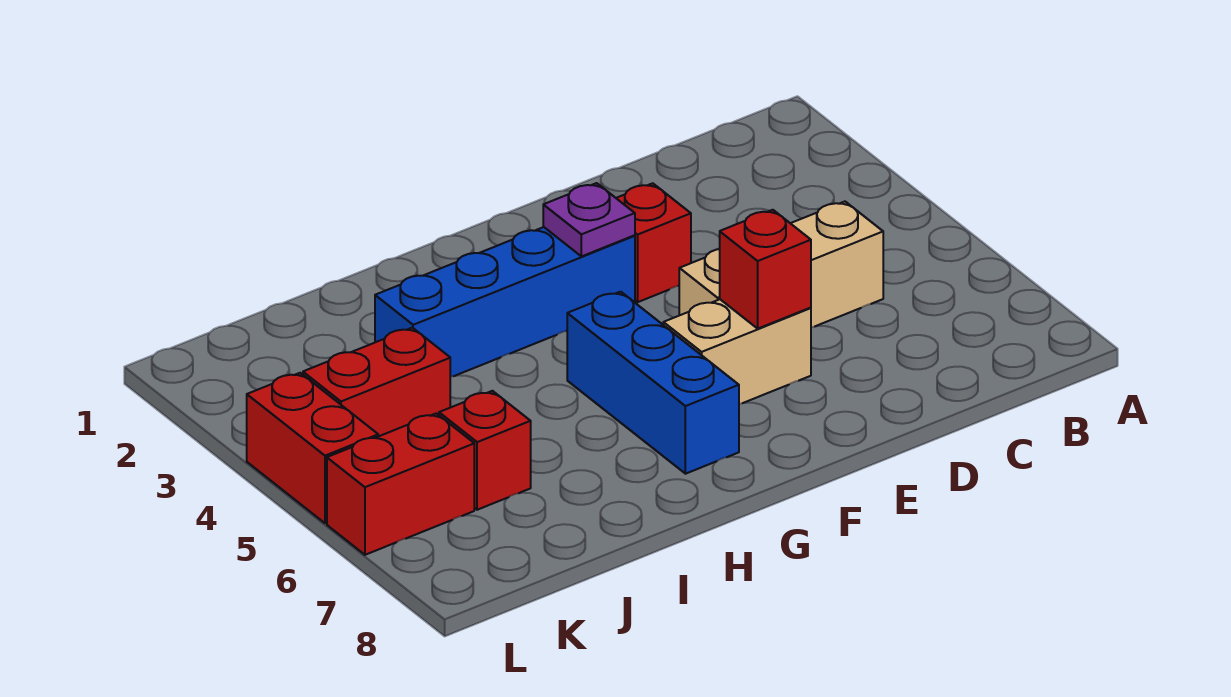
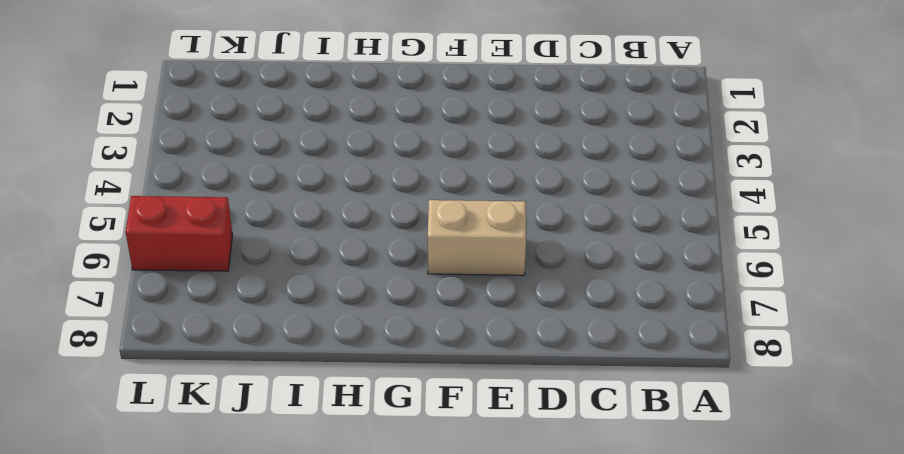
none -> tan 1x3 brick [679,202,883,327]
none -> red 1x1 brick [616,183,691,302]

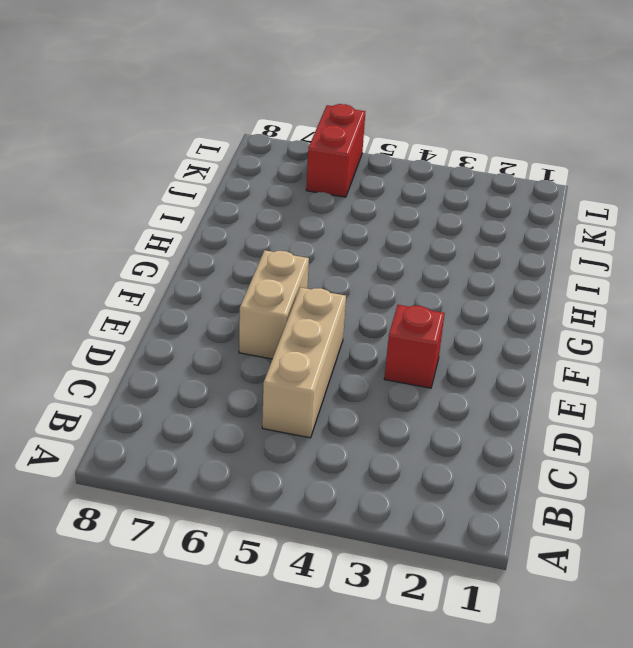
none -> blue 1x4 brick [375,227,635,377]
none -> blue 1x3 brick [567,292,739,474]

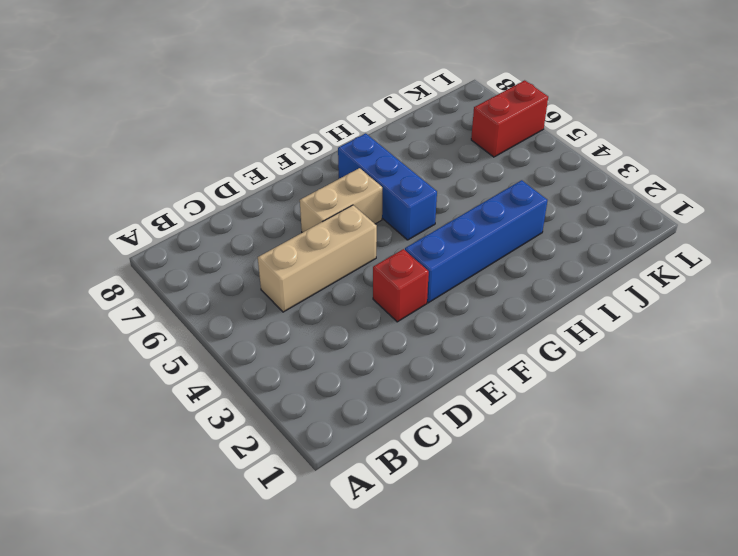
none -> red 1x2 brick [303,328,450,436]
none -> red 1x1 brick [439,391,531,510]

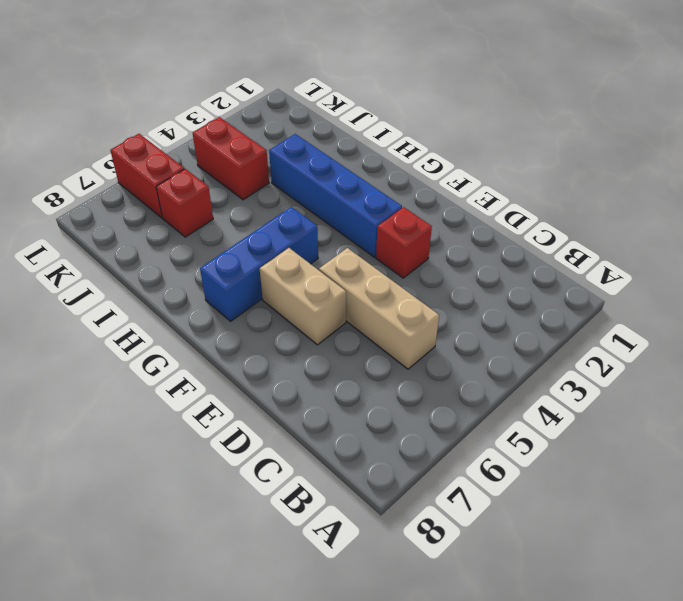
none -> red 1x2 brick [247,373,378,523]
none -> red 1x1 brick [720,210,811,328]

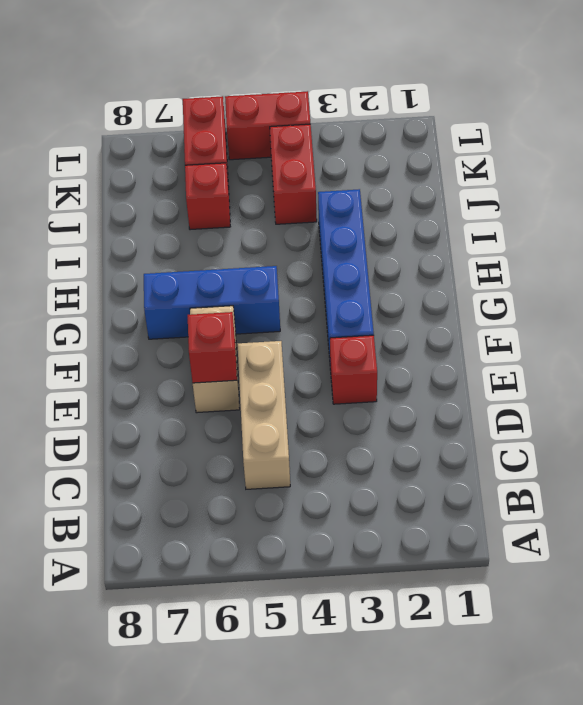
none -> purple 1x1 plate [543,183,635,256]

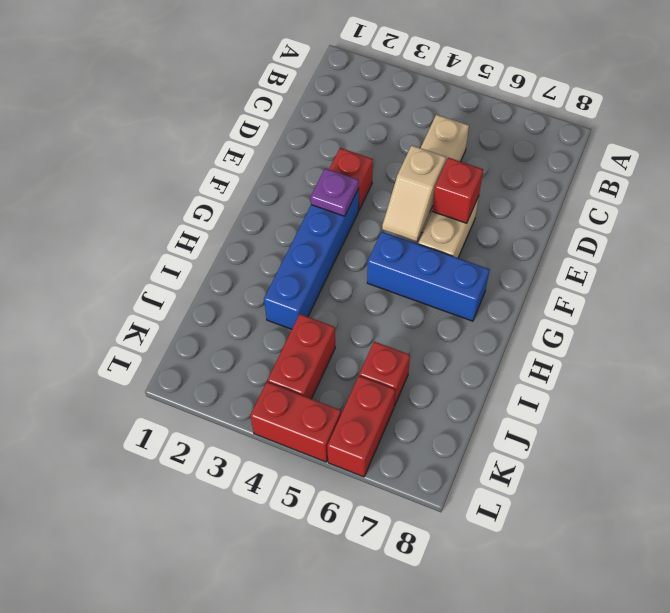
tan 1x2 slope [382,145,446,241] -> none

